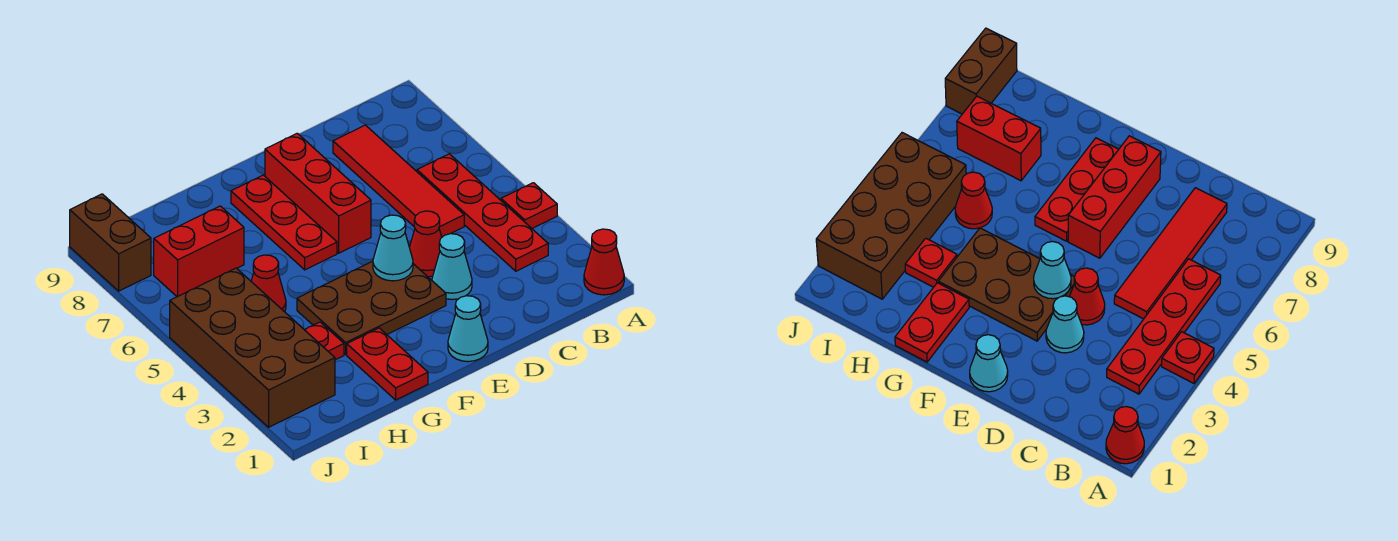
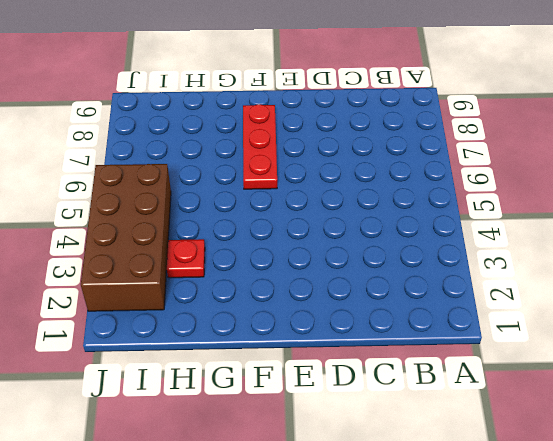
none -> red 1x1 cone [584,229,624,295]
none -> red 1x1 plate [501,183,557,228]
none -> red 1x4 plate [417,154,548,271]

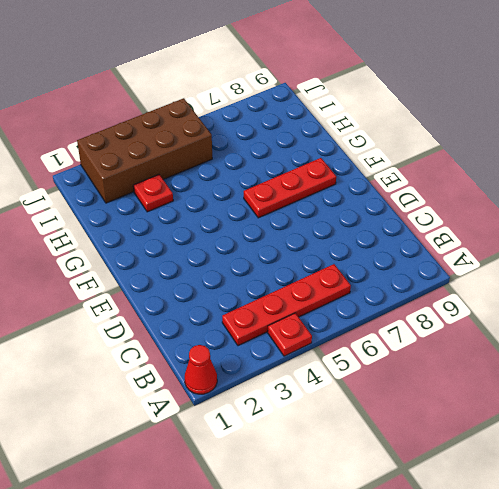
none -> red 1x4 tile [333,125,464,237]
none -> cyan 1x1 cone [432,234,472,299]
none -> red 1x1 cone [409,211,442,277]

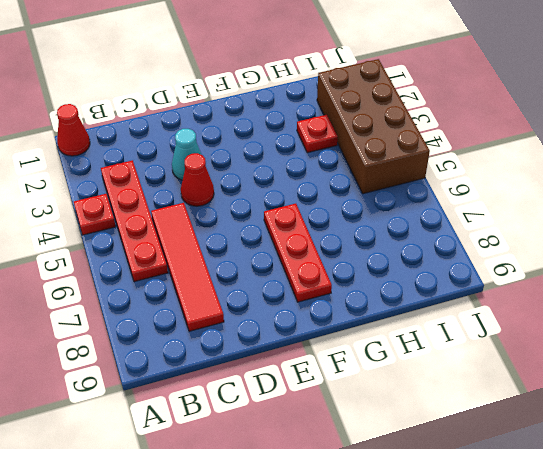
none -> cyan 1x1 cone [448,296,488,362]
none -> brown 2x3 plate [297,261,446,354]
none -> red 1x3 brick [265,133,371,253]

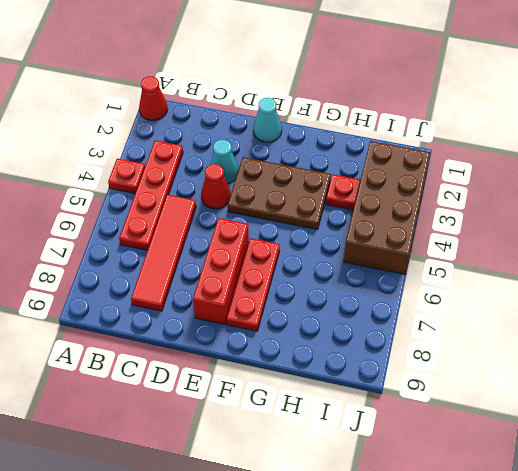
none -> red 1x2 plate [347,328,428,400]
none -> red 1x1 cone [251,255,286,312]
none -> red 1x2 brick [154,206,244,297]

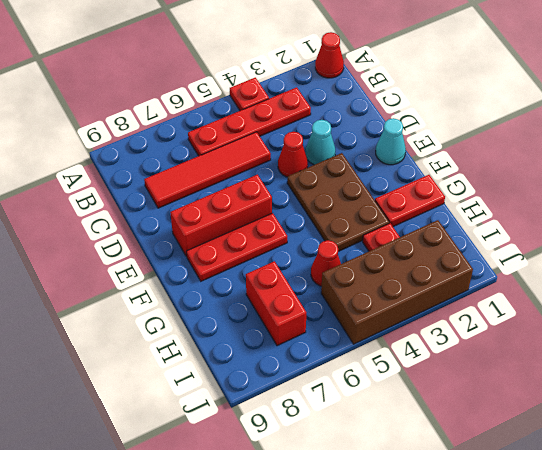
none -> brown 1x2 brick [70,194,151,291]
none -> cyan 1x1 cone [373,215,413,281]

